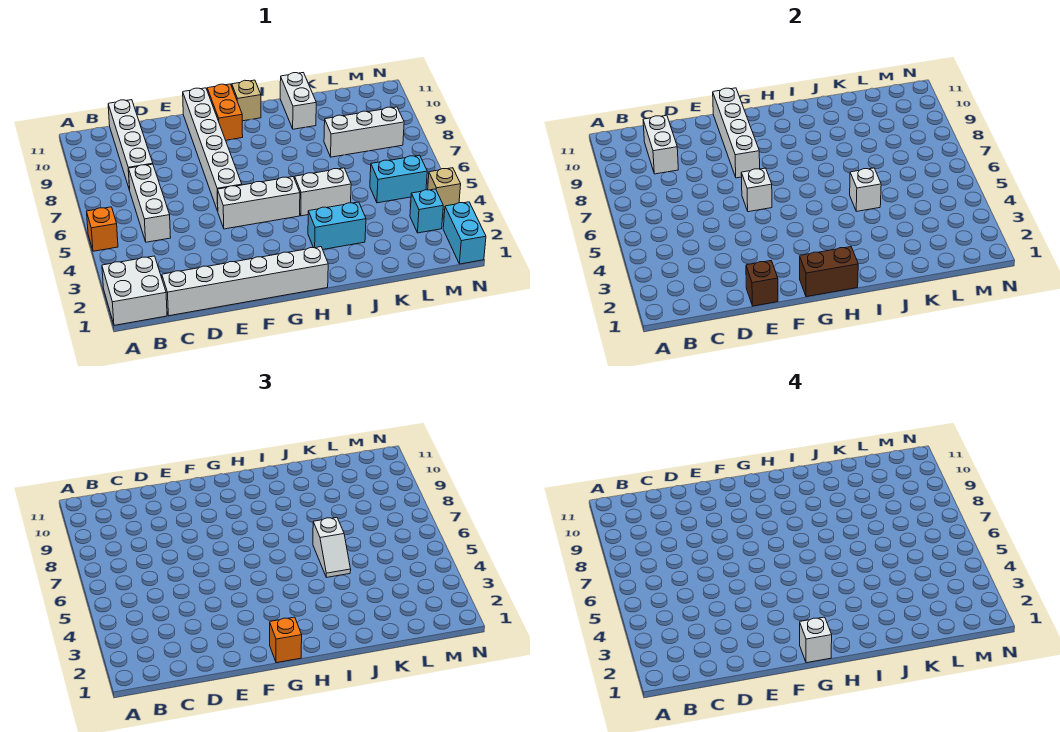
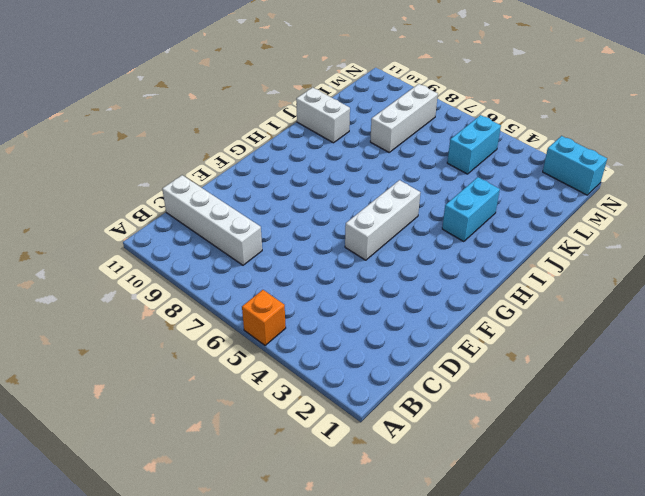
none -> white 2x2 brick [102,256,167,325]
none -> white 1x6 brick [162,247,328,316]
none -> white 1x3 brick [129,164,171,242]

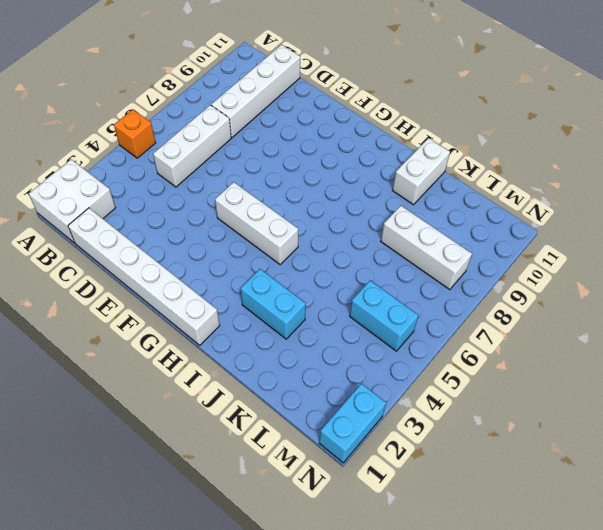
none -> white 1x6 brick [183,88,242,211]
none -> orange 1x2 brick [207,84,243,140]
none -> tan 1x1 brick [232,80,261,121]

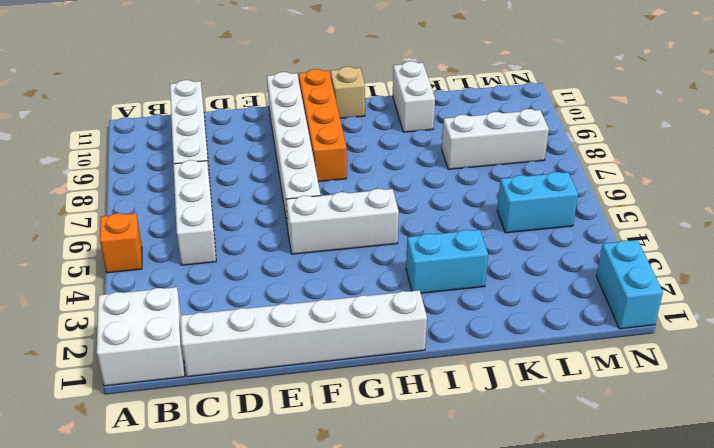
orange 1x4 brick [299,69,347,182] -> orange 1x2 brick [207,84,243,140]
none -> white 1x2 brick [295,168,351,216]
none -> cyan 1x1 brick [410,189,443,233]
none -> tan 1x1 brick [428,168,461,210]

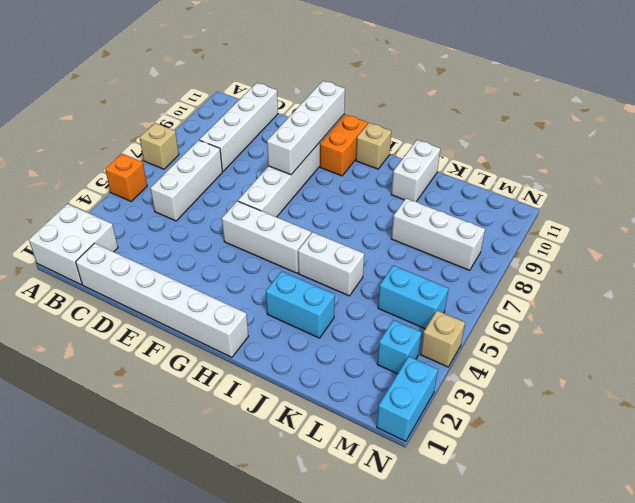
tan 1x1 brick [139,123,179,169] -> none
none -> white 1x2 brick [643,115,678,174]
none -> brown 1x1 brick [746,261,778,306]
none -> white 1x1 brick [741,168,772,212]

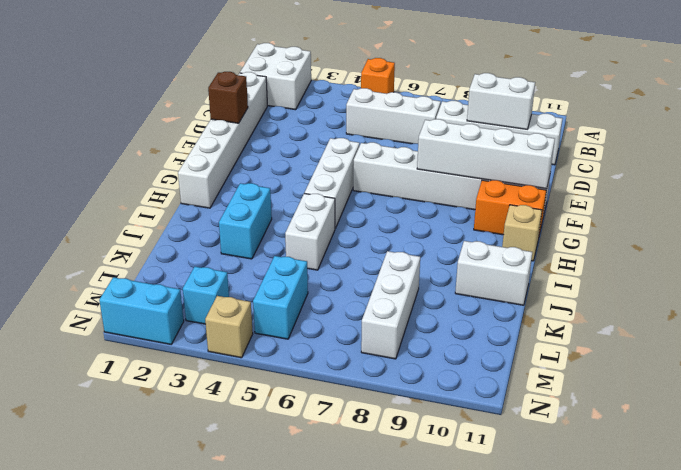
none -> white 1x1 brick [741,168,772,212]
none -> brown 1x2 brick [800,247,858,297]
none -> white 1x1 brick [850,168,881,211]

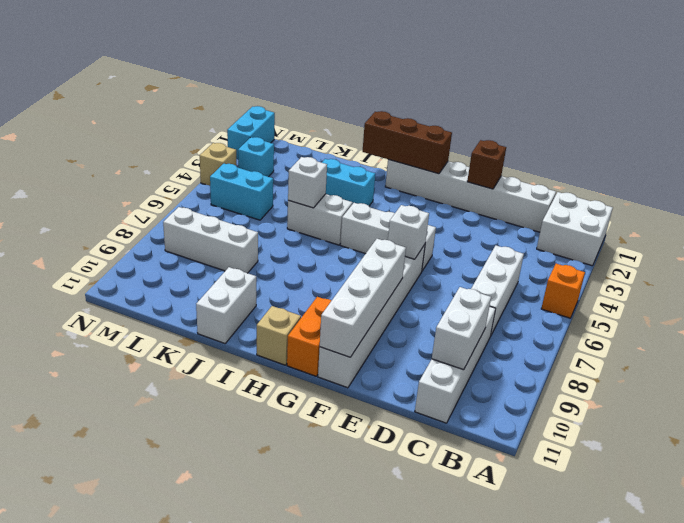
brown 1x3 brick [363,111,452,174] -> brown 1x2 brick [800,247,858,297]
none -> orange 1x1 brick [270,617,302,663]
none -> white 1x2 slope [313,517,351,577]
none -> white 1x1 brick [800,617,832,663]

